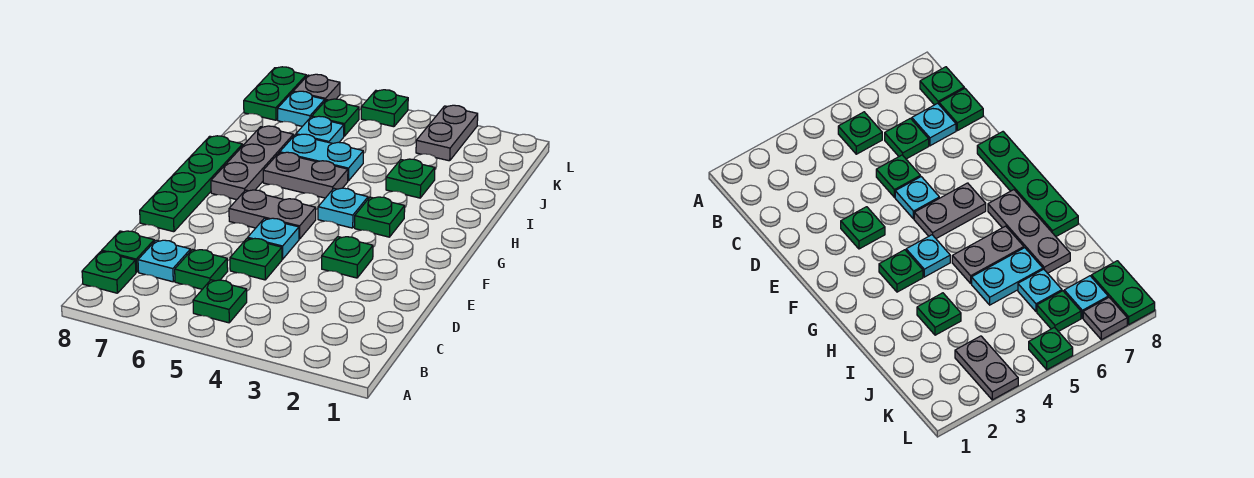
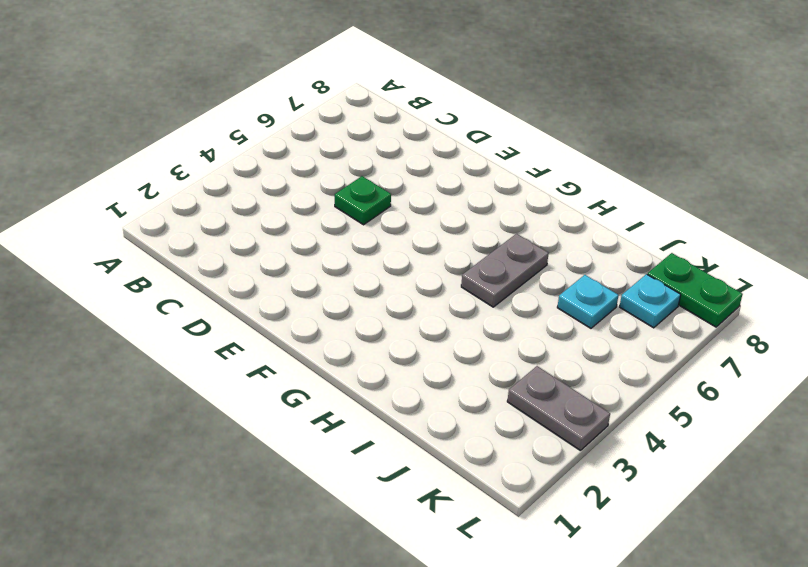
none -> green 1x1 plate [193,280,247,323]
none -> green 1x1 plate [82,251,136,293]
none -> green 1x1 plate [175,250,228,289]

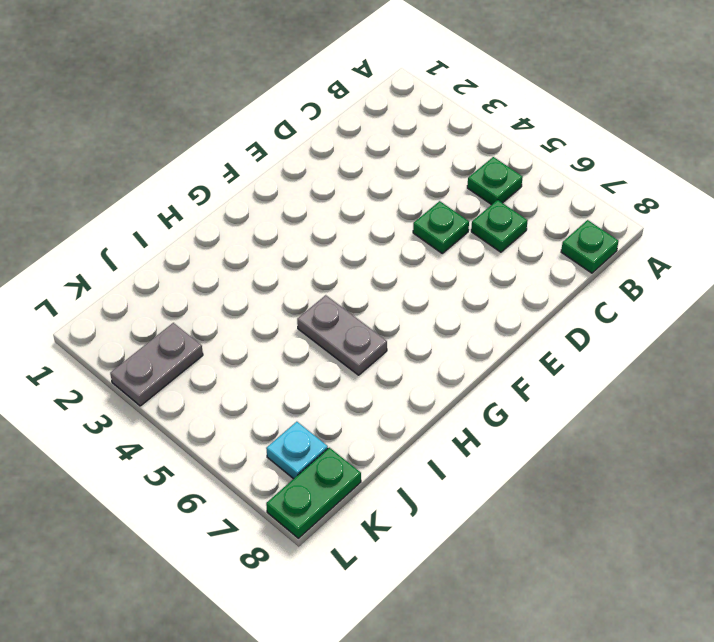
none -> cyan 1x1 plate [138,240,191,282]
none -> green 1x1 plate [102,231,154,272]
none -> green 1x1 plate [322,237,373,278]

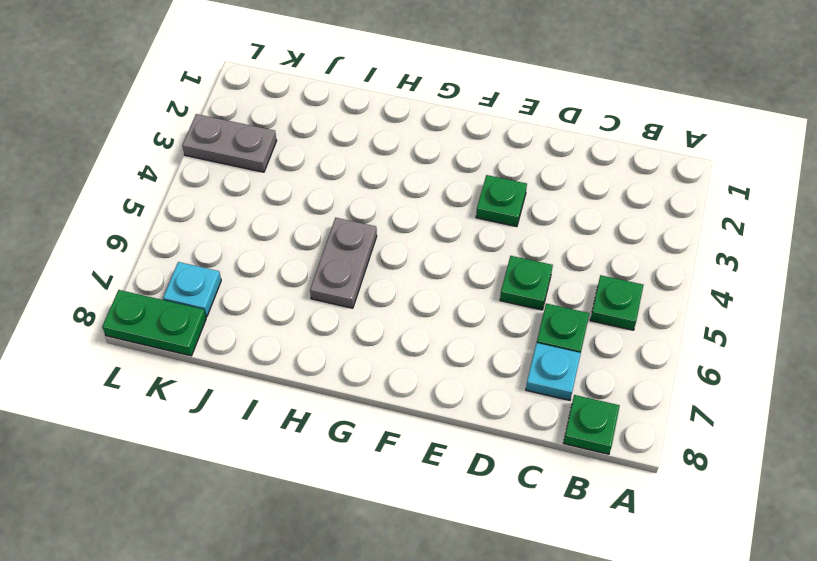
none -> green 1x1 plate [102,231,154,272]
none -> cyan 1x1 plate [248,218,299,259]
none -> green 1x4 plate [140,136,243,232]

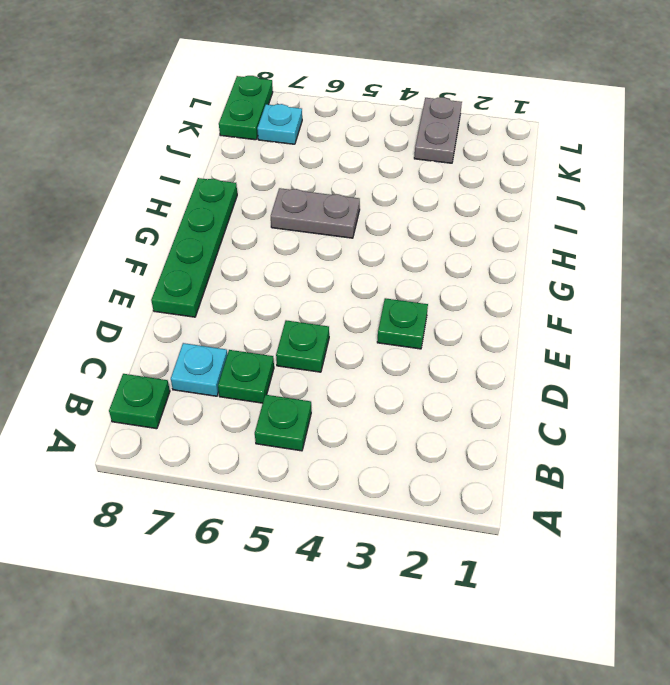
none -> green 1x1 plate [102,231,154,272]
none -> cyan 1x1 plate [248,218,299,259]
none -> grey 1x2 plate [229,190,316,239]

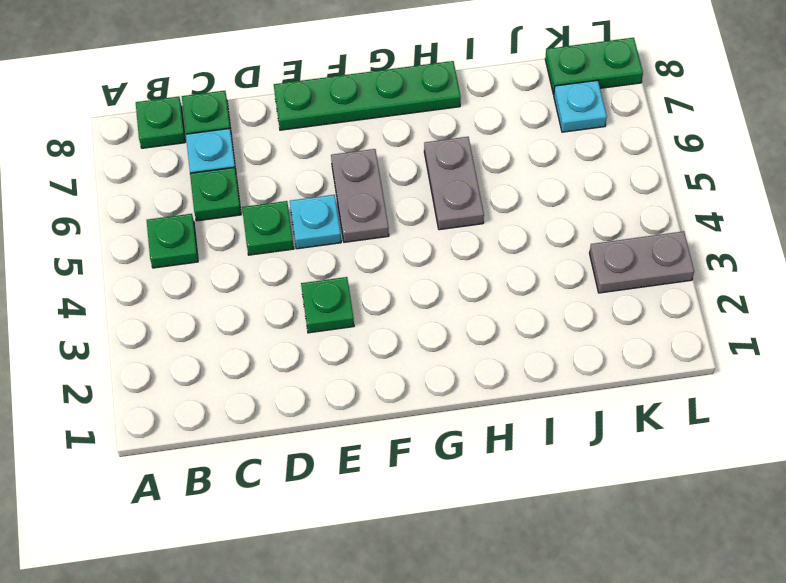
none -> green 1x1 plate [355,197,405,237]
none -> cyan 1x1 plate [318,188,368,228]
none -> grey 1x3 plate [211,126,293,200]

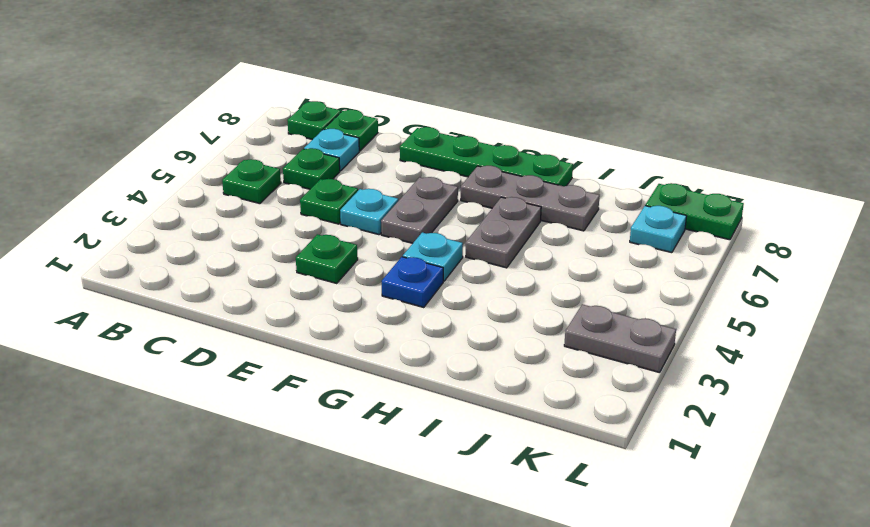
blue 1x1 plate [382,257,443,307] -> green 1x1 plate [355,197,405,237]
none -> green 1x1 plate [386,159,435,198]
none -> cyan 1x2 plate [280,134,363,181]
none -> cyan 1x1 plate [296,116,344,143]

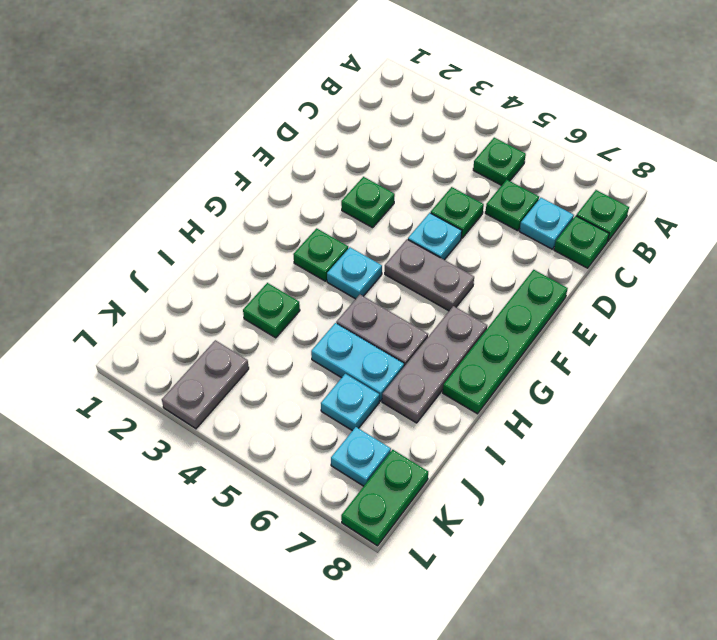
none -> green 1x1 plate [312,99,359,136]
none -> green 1x1 plate [361,90,408,127]
none -> grey 1x1 plate [293,74,340,101]

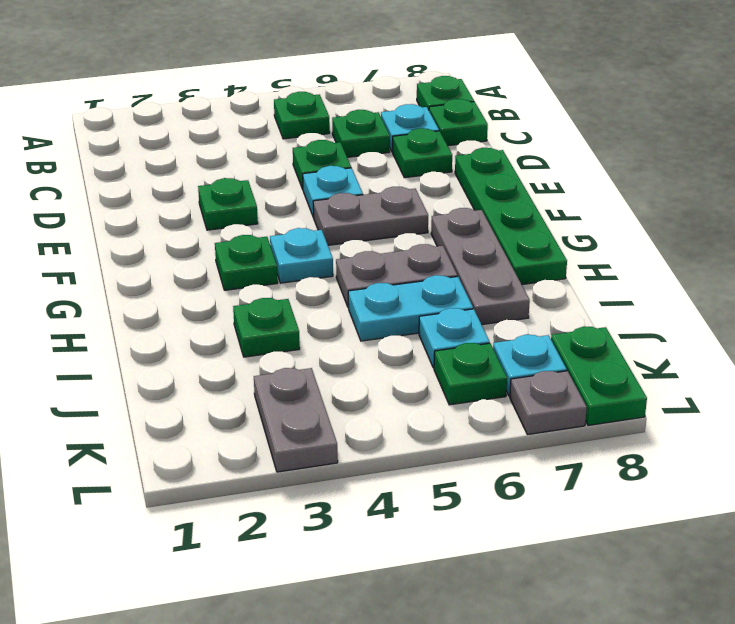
green 1x1 plate [393,128,452,178] -> green 1x1 plate moved to [361,90,408,127]

